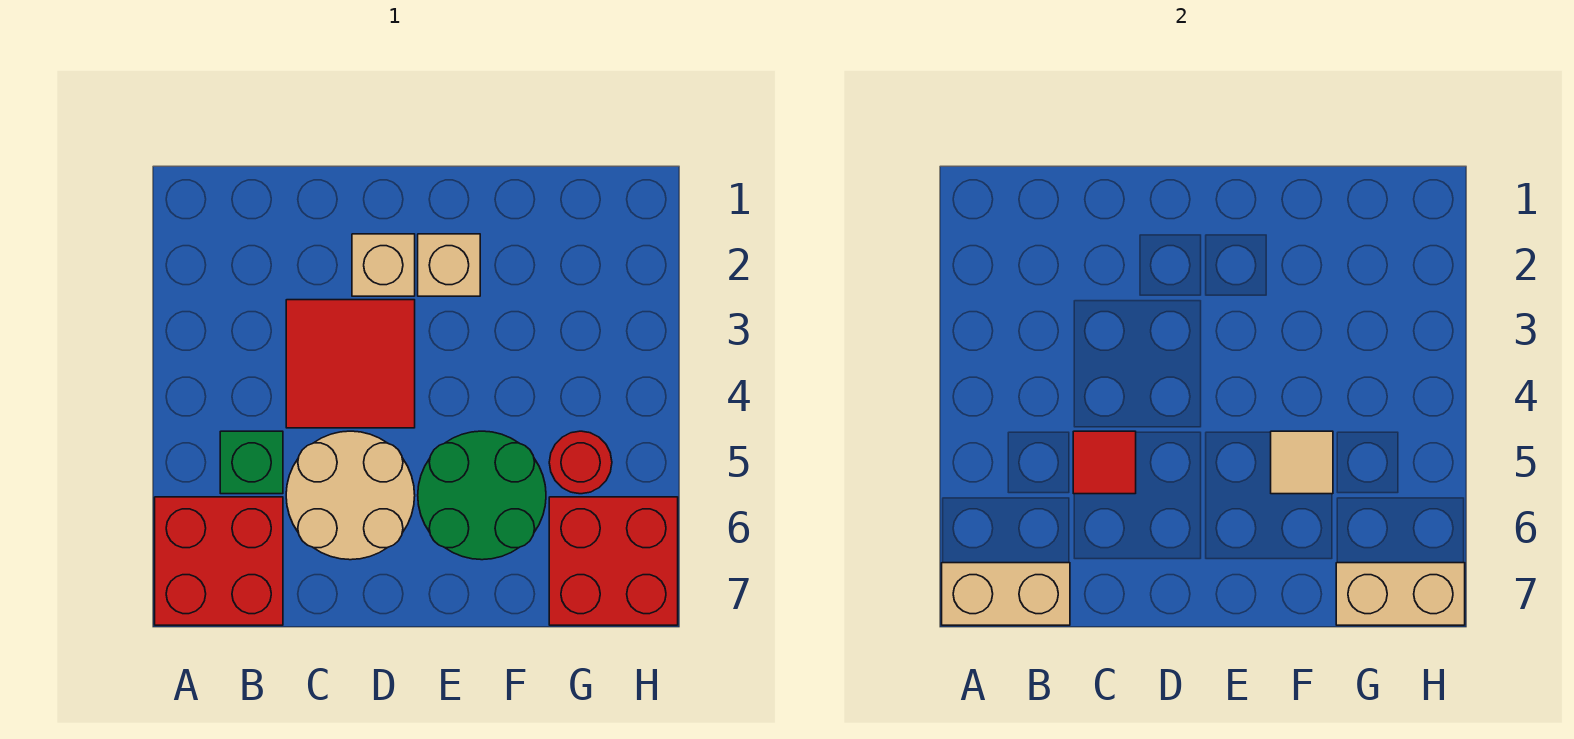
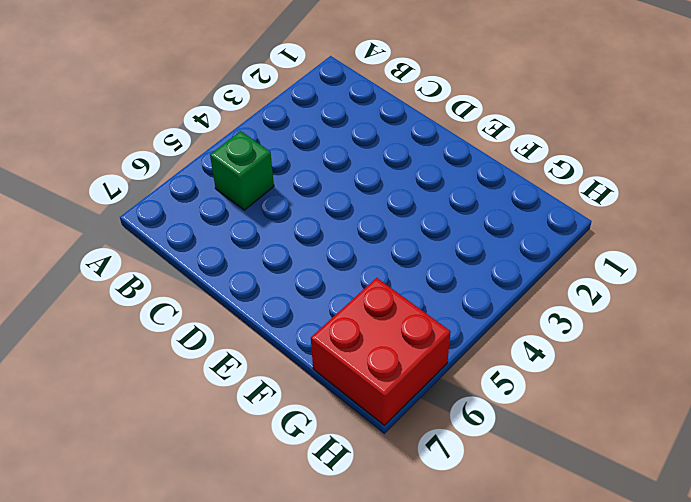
none -> red 2x2 brick [155,497,283,625]
none -> red 2x2 tile [286,300,415,428]
none -> tan 2x2 round brick [286,431,415,560]

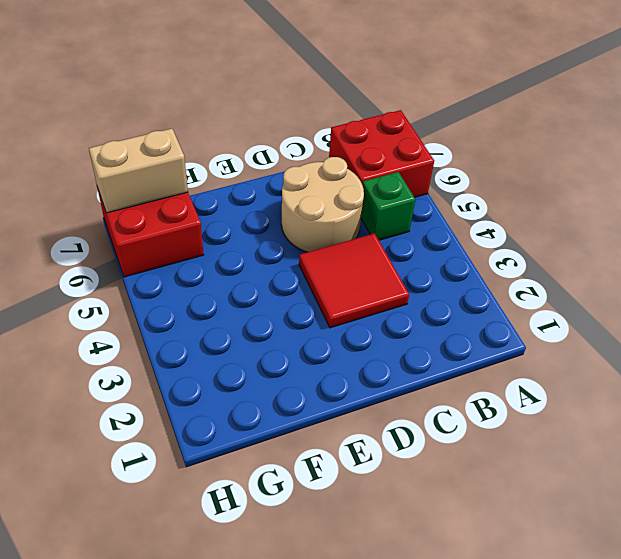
none -> tan 1x1 brick [352,234,415,296]
none -> tan 1x1 brick [418,234,480,296]
none -> green 2x2 round brick [418,431,546,560]

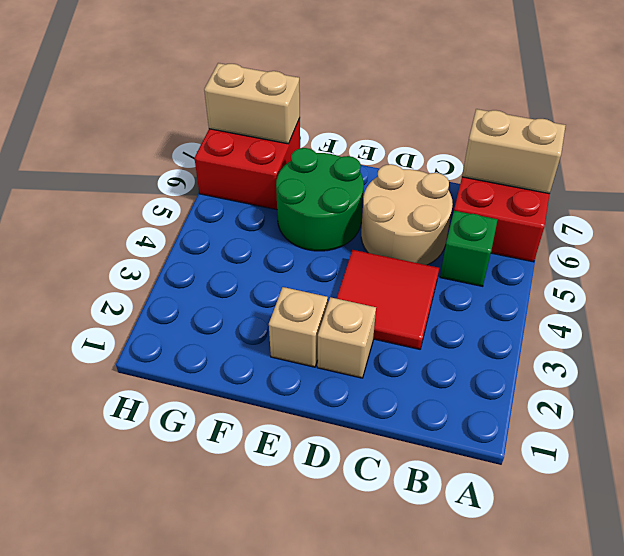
none -> red 1x1 round brick [549,431,612,494]
none -> red 1x1 tile [1073,431,1136,494]
none -> tan 1x1 tile [1271,431,1333,494]

